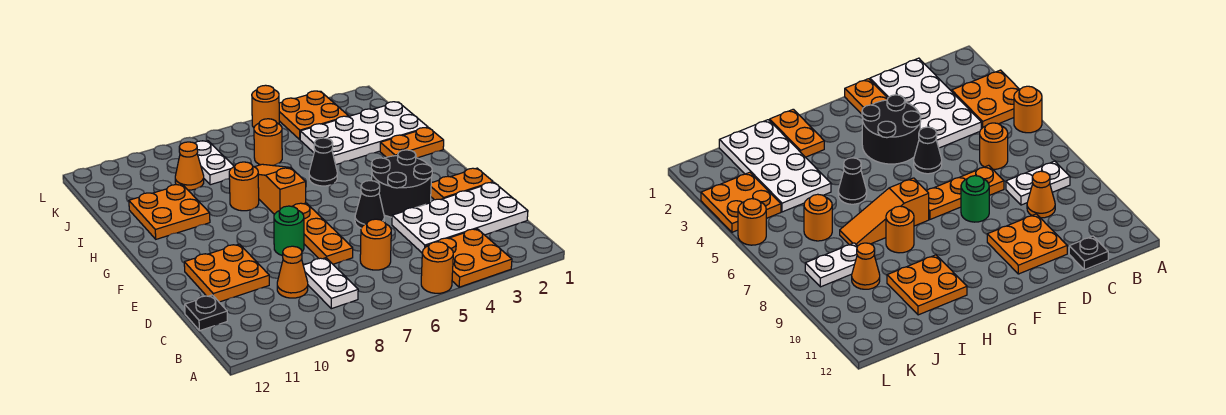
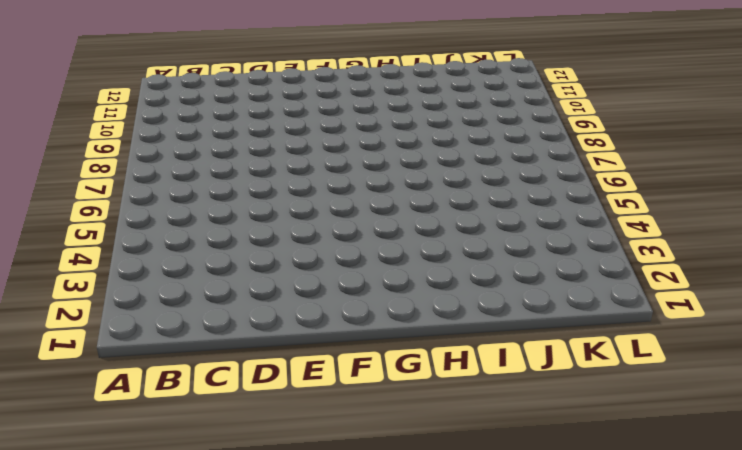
none -> orange 2x2 plate [426,229,512,287]
none -> orange 1x1 round brick [421,242,453,293]
none -> white 1x2 plate [303,258,358,309]

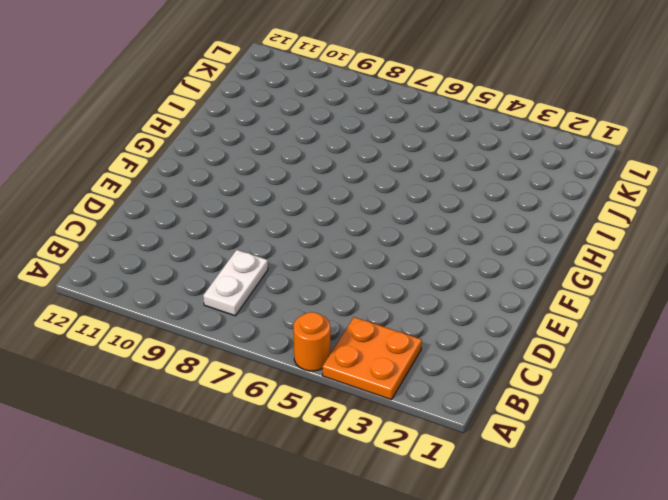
none -> white 2x4 plate [392,182,528,253]
none -> orange 1x1 round brick [360,219,391,270]
none -> orange 1x1 cone [277,246,308,298]

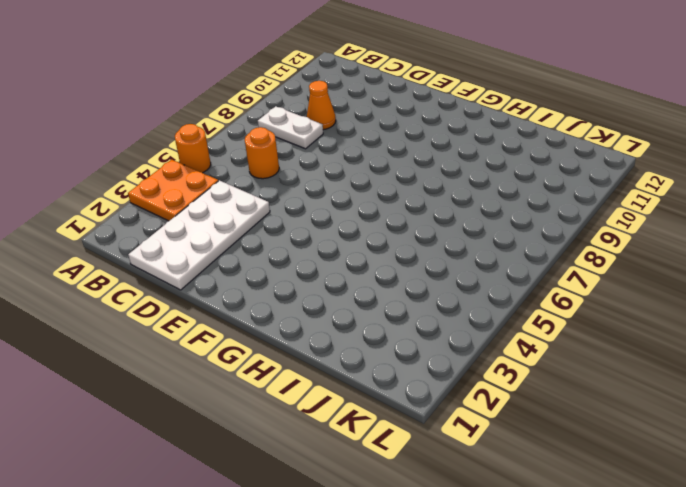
none -> black 1x1 plate [185,295,227,331]
none -> orange 1x3 plate [293,203,353,264]
none -> orange 2x2 plate [184,244,269,302]

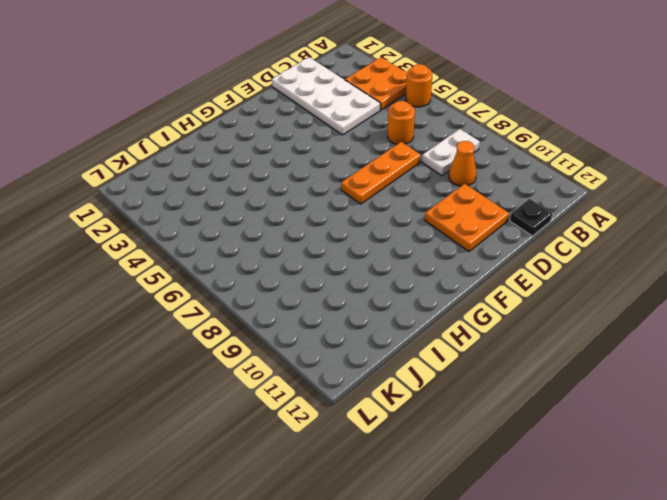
none -> orange 1x2 plate [431,168,493,200]
none -> black 2x2 round brick [371,150,432,217]
none -> black 1x1 cone [355,181,384,228]

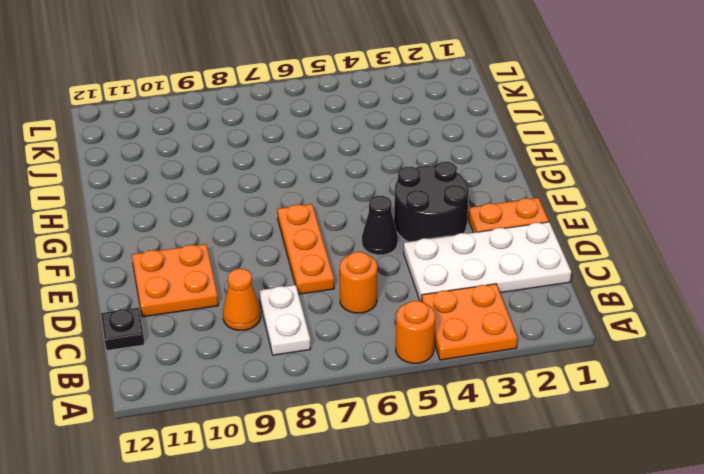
none -> green 1x1 round brick [274,206,304,256]
none -> orange 1x3 slope [255,164,306,214]
none -> orange 1x2 plate [380,128,444,158]

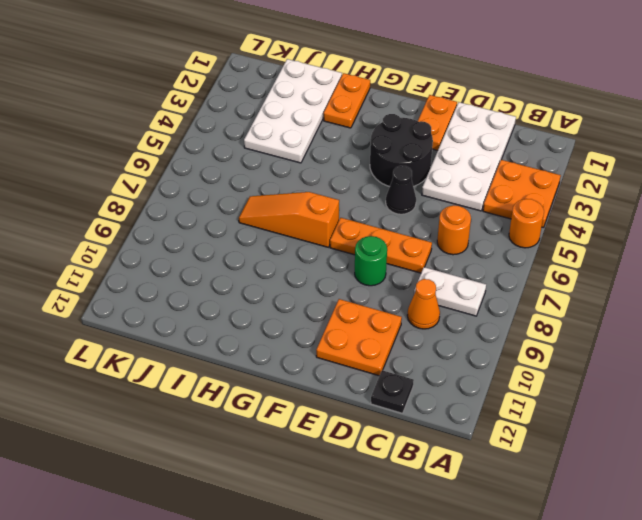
none -> black 1x1 cone [309,138,337,186]
none -> orange 1x1 round brick [229,162,259,211]
none -> orange 2x2 plate [129,184,210,239]

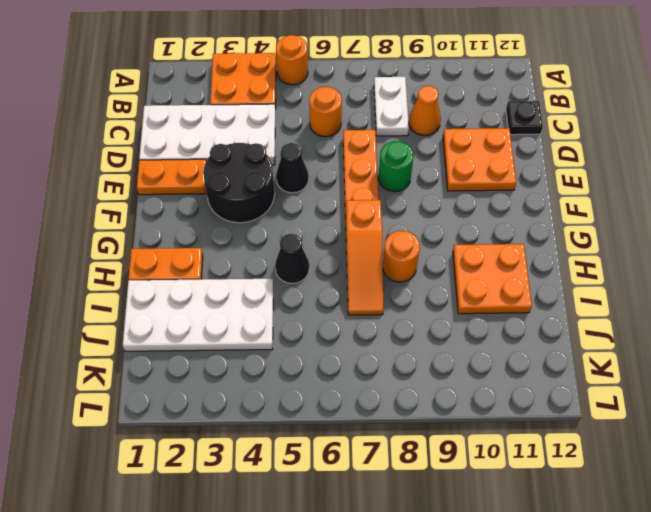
none -> orange 1x1 round brick [254,119,282,165]
none -> white 1x2 plate [195,141,234,185]
none -> orange 1x1 cone [175,142,204,190]

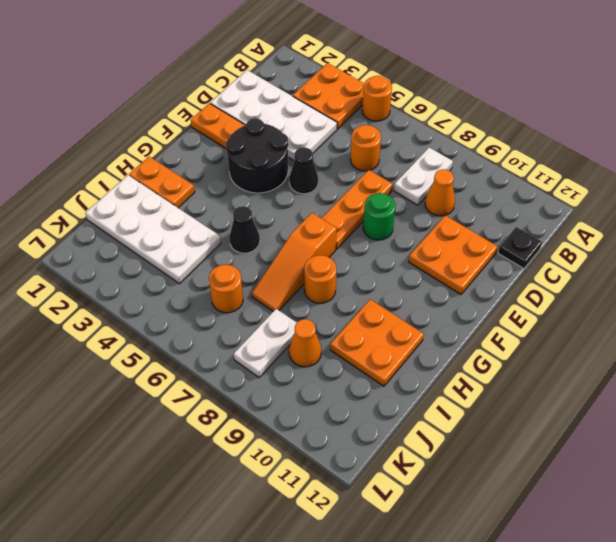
none -> orange 2x2 plate [279,91,348,139]
none -> orange 1x1 round brick [252,85,279,127]

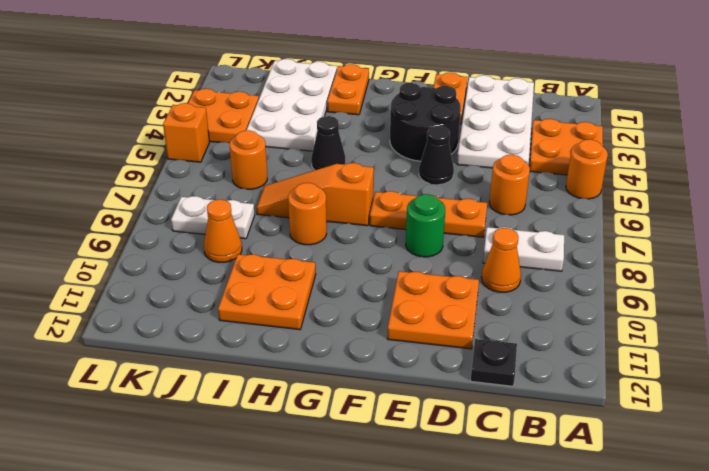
orange 1x1 brick [163,103,209,162] -> orange 1x1 round brick [252,85,279,127]

